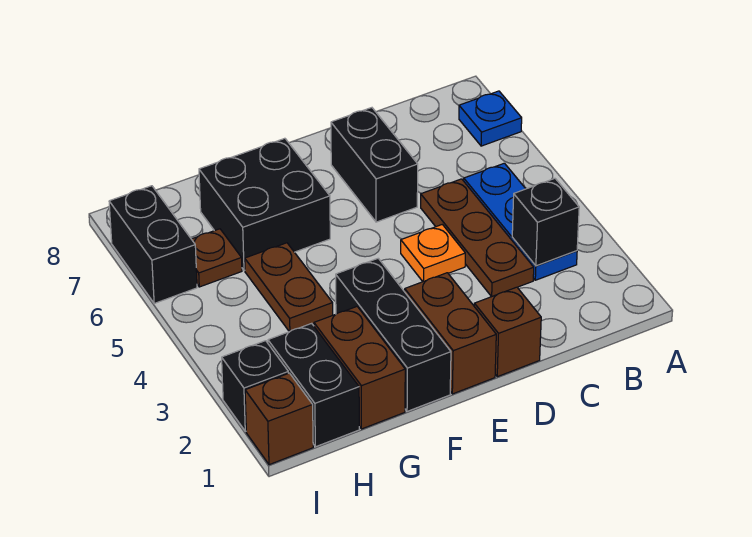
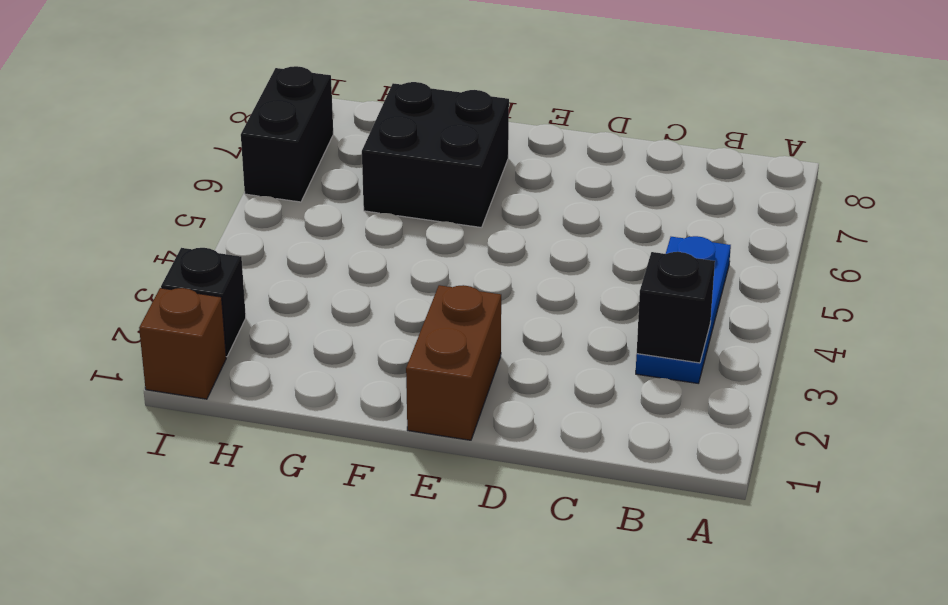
none -> blue 1x1 plate [459,91,522,146]
none -> brown 1x3 plate [421,179,534,297]
none -> brown 1x1 brick [474,287,541,377]

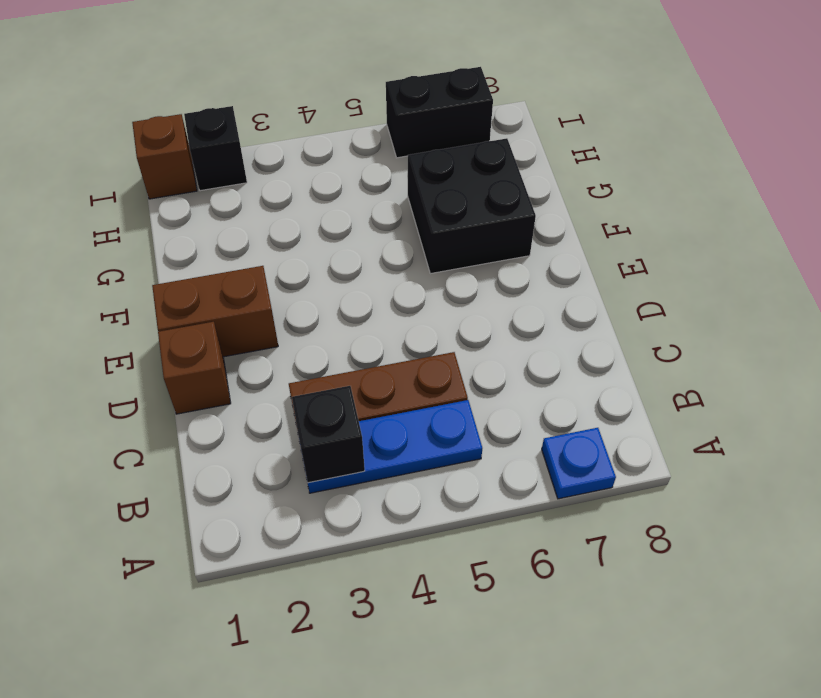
none -> orange 1x1 plate [401,224,465,281]
none -> black 1x2 brick [331,108,418,222]
none -> black 1x3 brick [336,258,451,411]

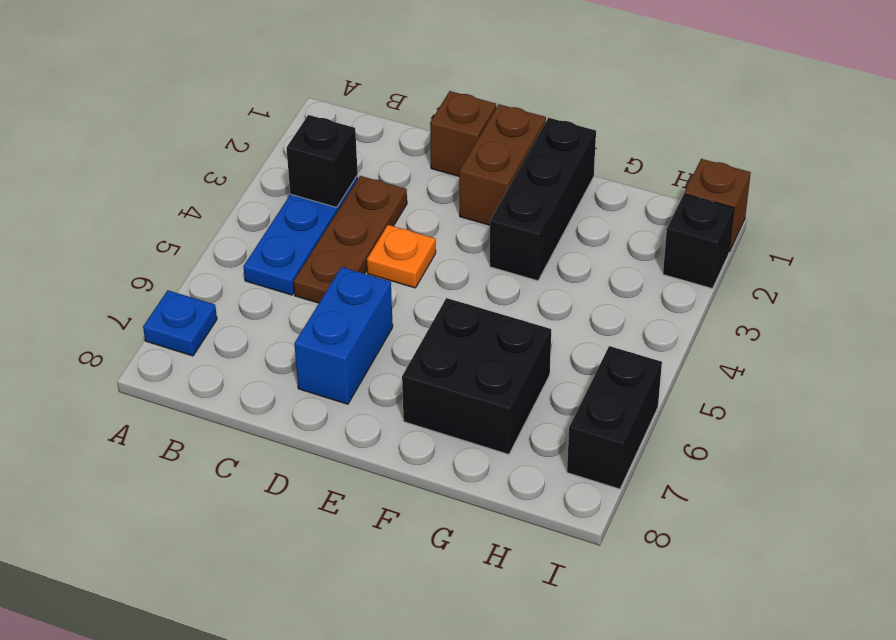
blue 1x2 brick [294,267,393,404] -> black 1x2 brick [331,108,418,222]
none -> brown 1x2 brick [314,307,405,429]
none -> brown 1x2 plate [245,243,333,332]
none -> black 1x2 brick [268,323,359,447]

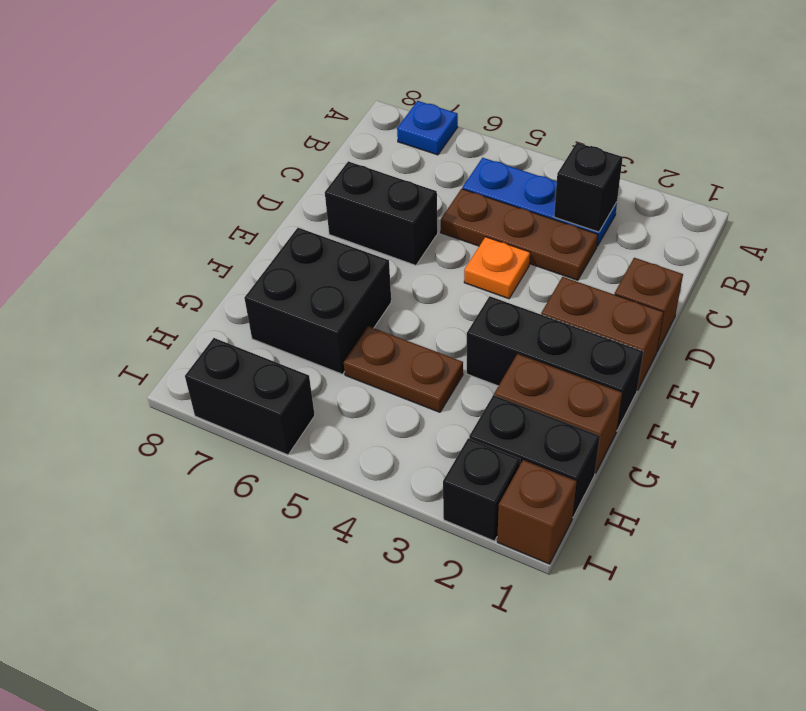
none -> brown 1x1 plate [192,229,242,287]

